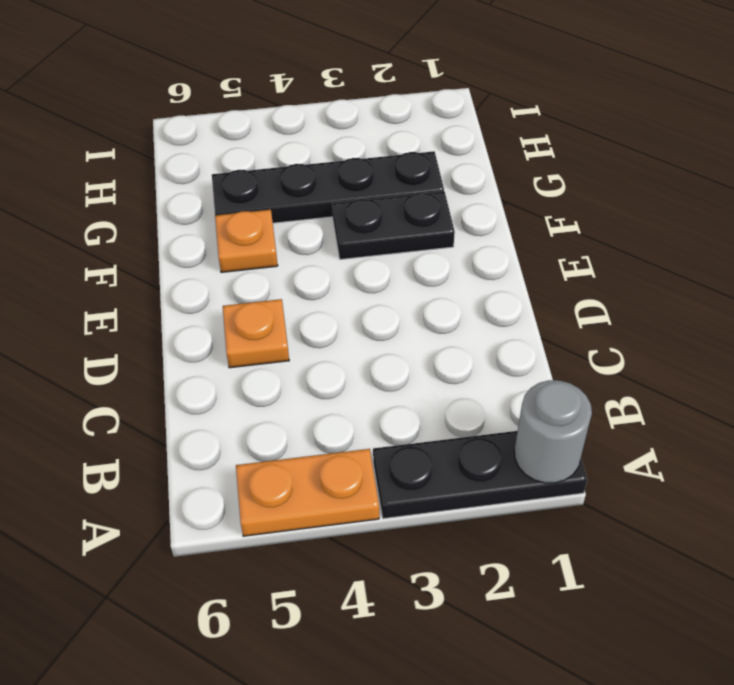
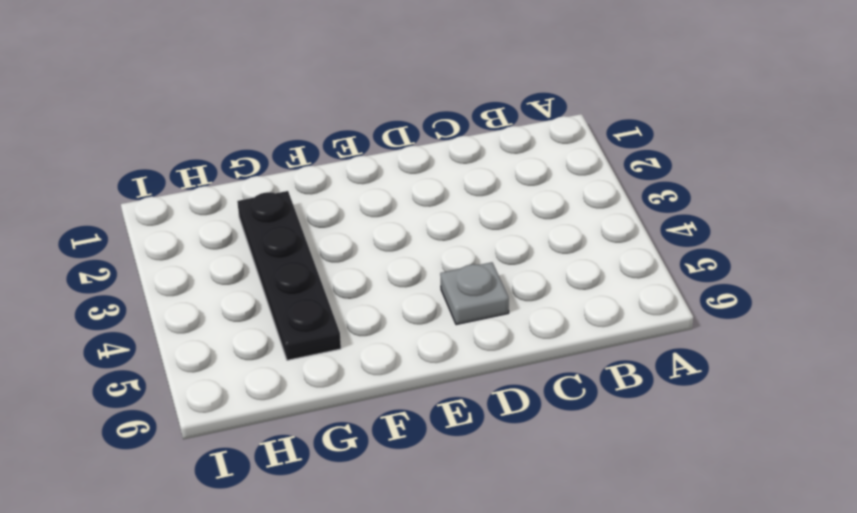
grey 1x1 plate [440,262,509,325] -> orange 1x1 plate [223,299,289,368]
none -> black 1x3 plate [373,431,587,519]
none -> orange 1x2 plate [236,449,379,536]

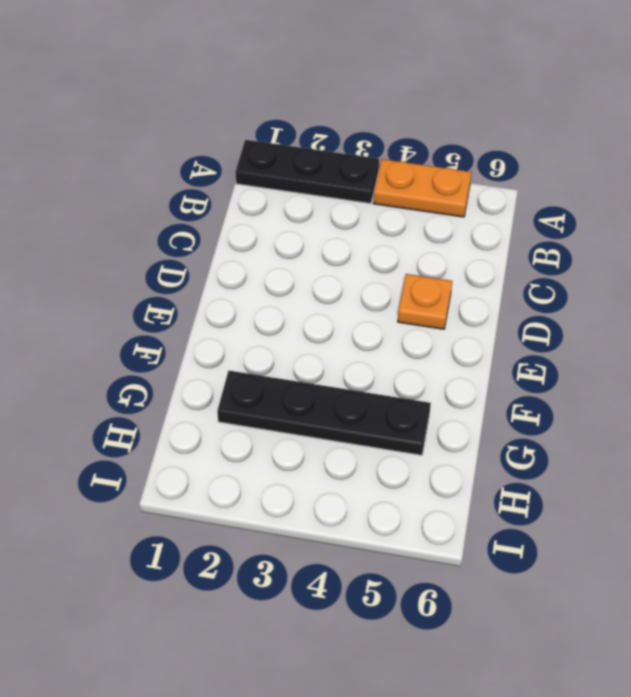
none -> black 1x2 plate [332,191,455,259]
none -> orange 1x1 plate [215,210,278,272]

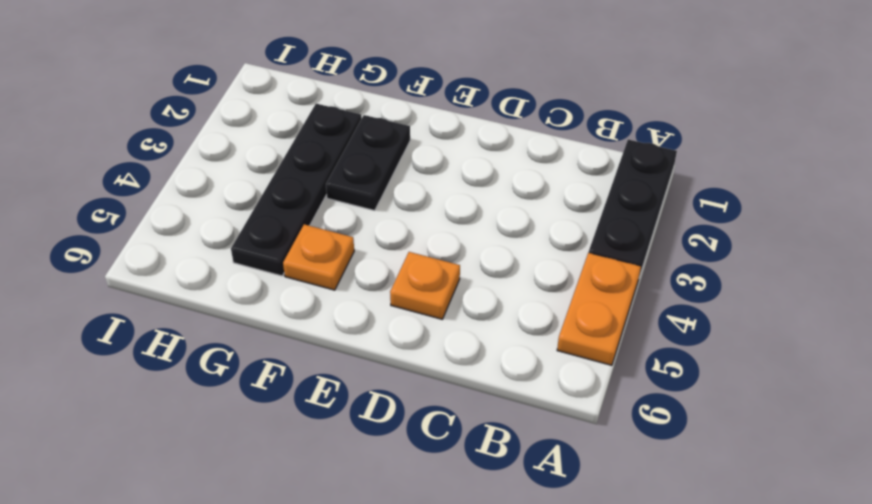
none -> grey 1x1 round brick [514,380,592,483]

